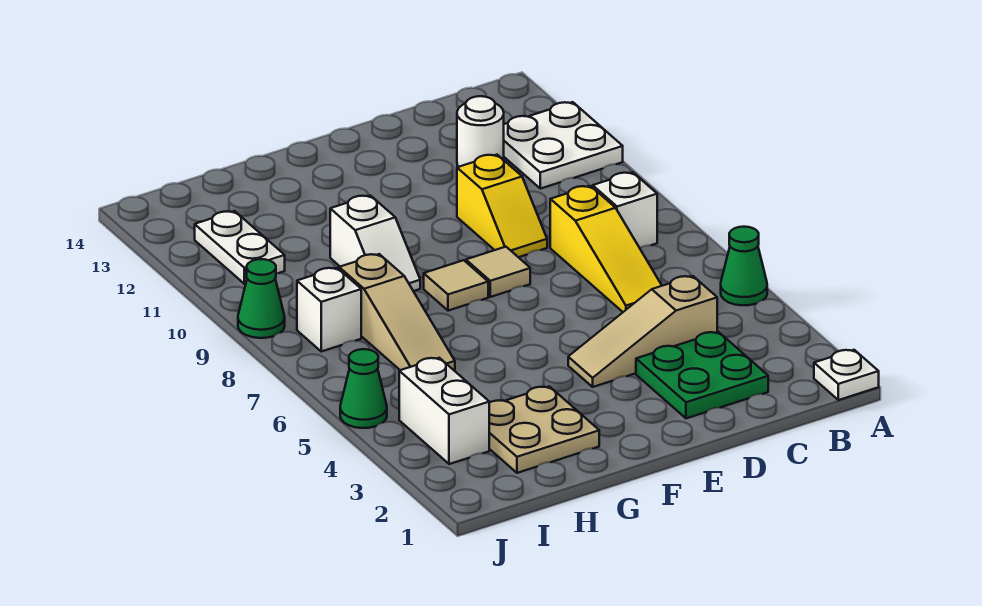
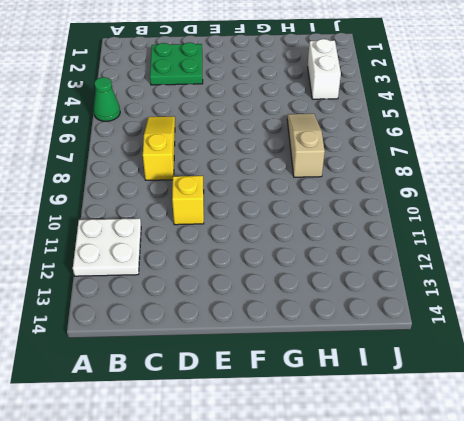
none -> white 1x1 plate [814,350,879,400]
none -> white 1x1 brick [593,172,657,248]
none -> tan 1x3 slope [568,276,717,387]

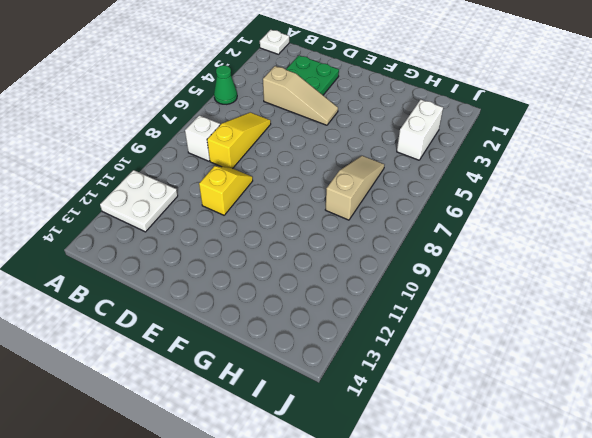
none -> white 1x1 round brick [457,96,504,167]
none -> tan 1x1 tile [466,247,530,297]
none -> tan 1x1 tile [424,260,488,311]

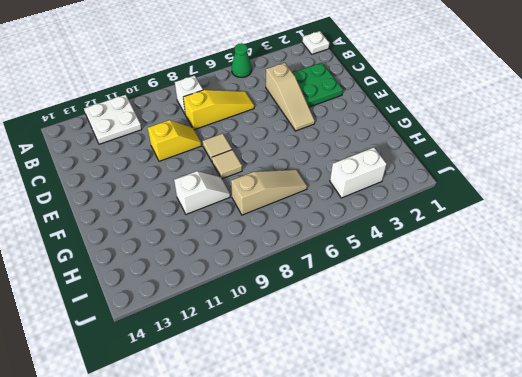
none -> white 1x1 round brick [457,96,504,167]
none -> tan 2x2 plate [489,386,599,473]
none -> white 1x1 brick [297,268,361,351]

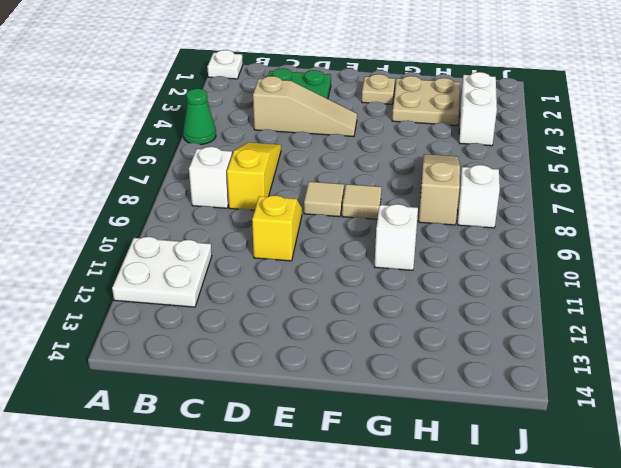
tan 1x1 plate [362,74,395,104] -> none
none -> white 1x1 round brick [457,96,504,167]
none -> white 1x2 plate [195,211,285,284]
none -> green 1x1 cone [340,349,387,428]

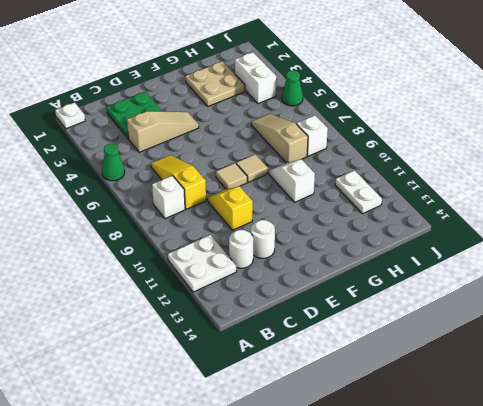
white 1x1 round brick [251,220,275,258] -> none
none -> green 1x1 cone [238,259,285,338]

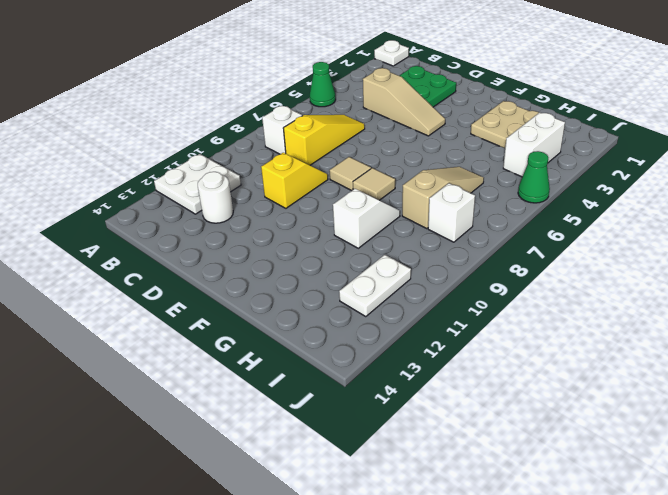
none -> green 1x1 cone [238,259,285,338]

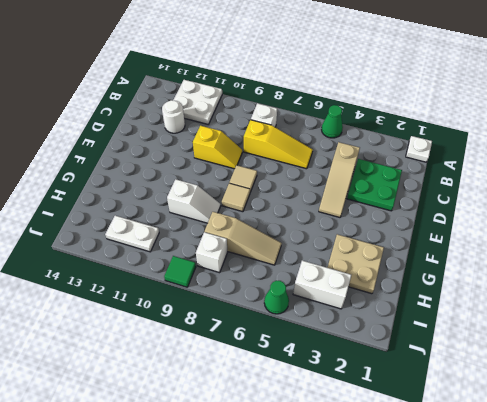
green 1x1 tile [164,256,196,287] -> green 1x1 cone [238,259,285,338]

